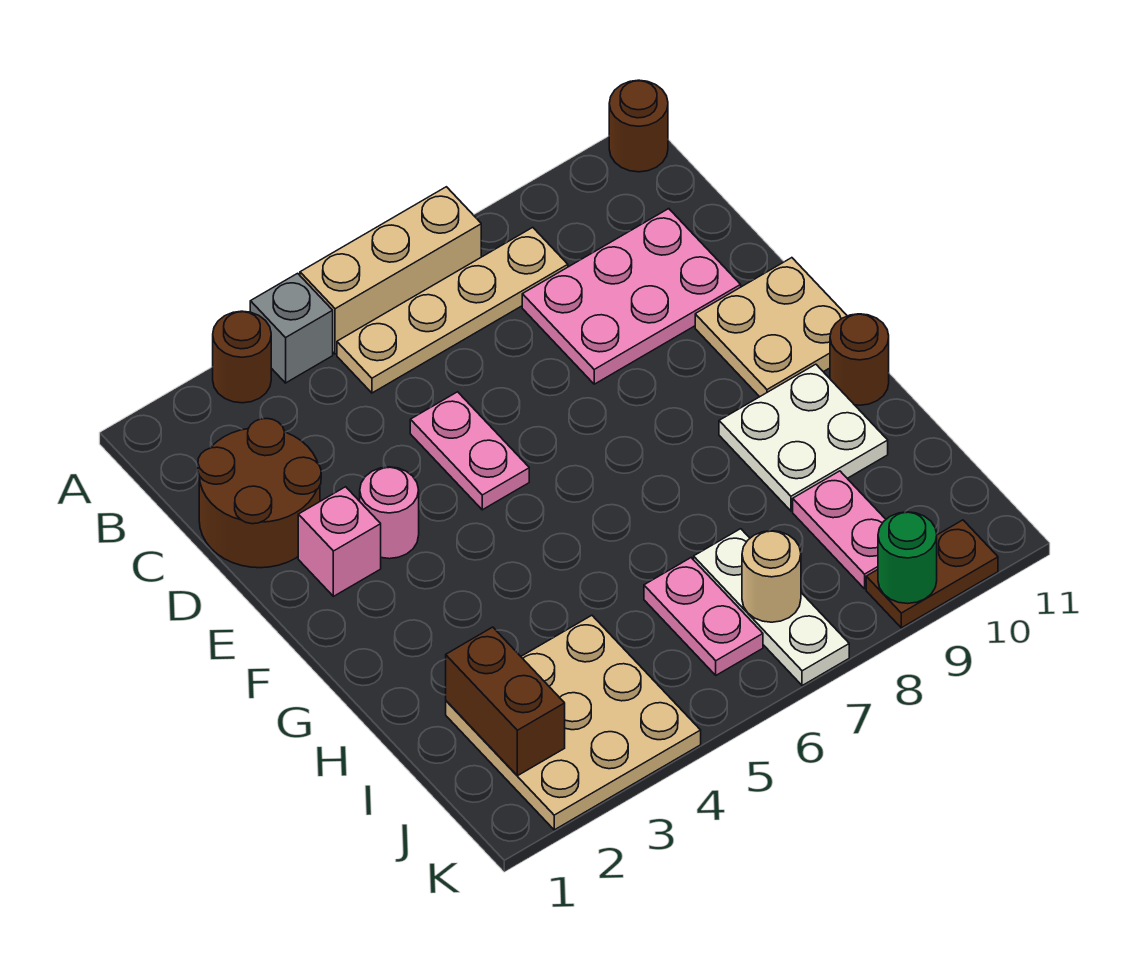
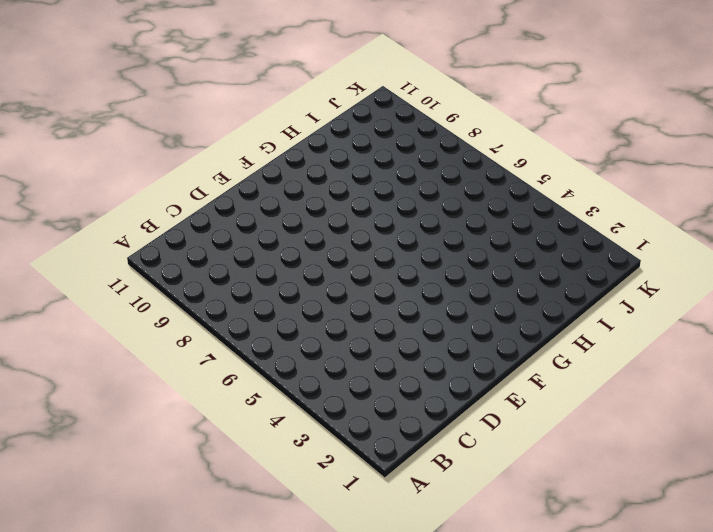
none -> brown 1x1 round brick [213,311,271,403]
none -> grey 1x1 brick [250,273,333,383]
none -> tan 1x3 brick [300,187,481,354]

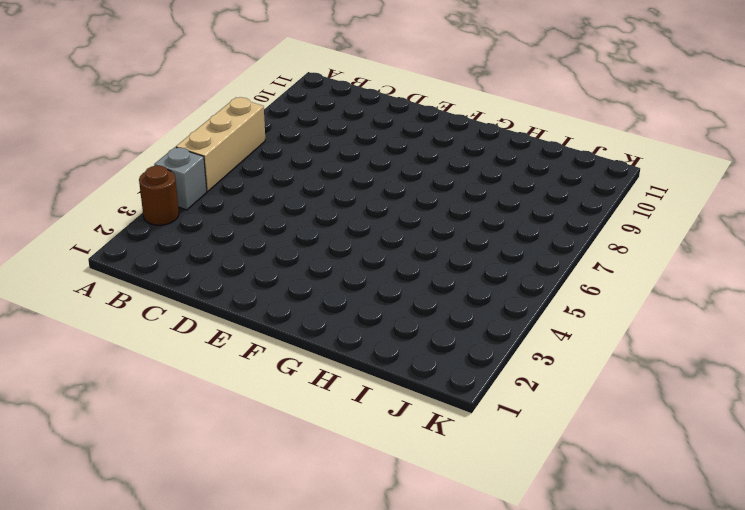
none -> brown 1x1 round brick [609,80,668,172]
none -> tan 1x4 plate [337,227,568,393]
none -> brown 2x2 round brick [198,419,321,568]

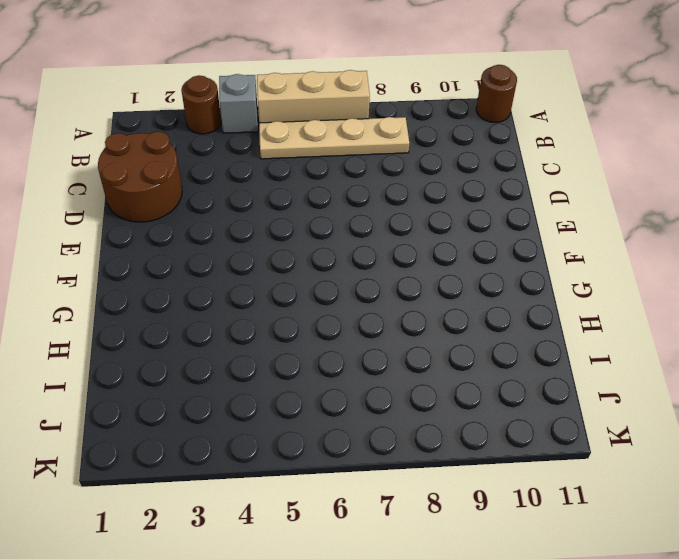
none -> pink 2x3 plate [522,209,741,384]
none -> pink 1x2 plate [410,392,529,510]
none -> pink 1x1 brick [298,487,381,596]

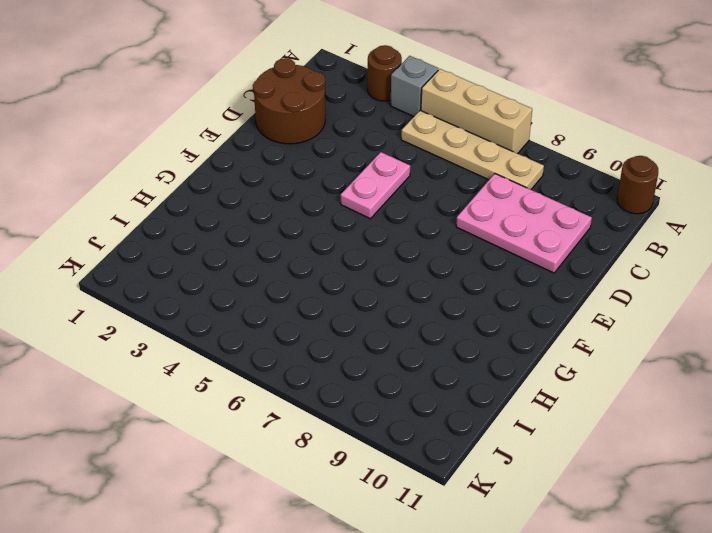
none -> pink 1x1 brick [298,487,381,596]
none -> pink 1x1 round brick [360,467,419,559]
none -> tan 2x2 plate [695,258,847,397]

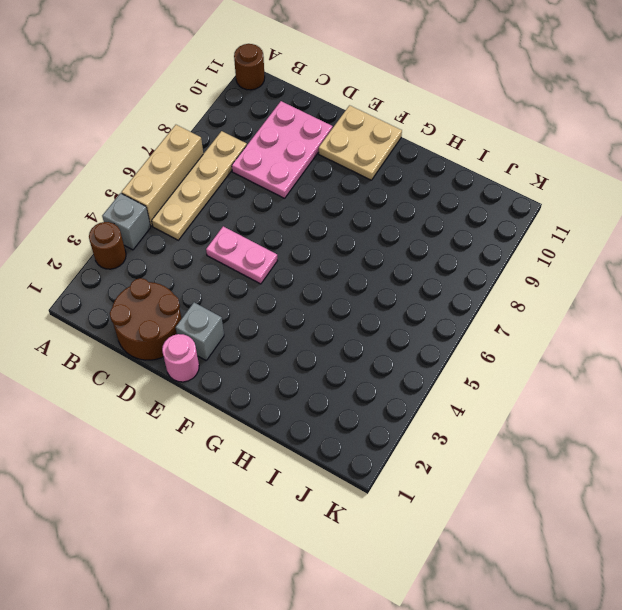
pink 1x1 round brick [162,334,199,382] -> pink 1x1 round brick moved to [360,467,419,559]
grey 1x1 brick [176,302,224,360] -> pink 1x1 brick [298,487,381,596]
none -> white 2x2 plate [719,364,888,511]
none -> brown 1x1 round brick [830,314,889,405]
none -> tan 3x3 plate [446,615,701,830]

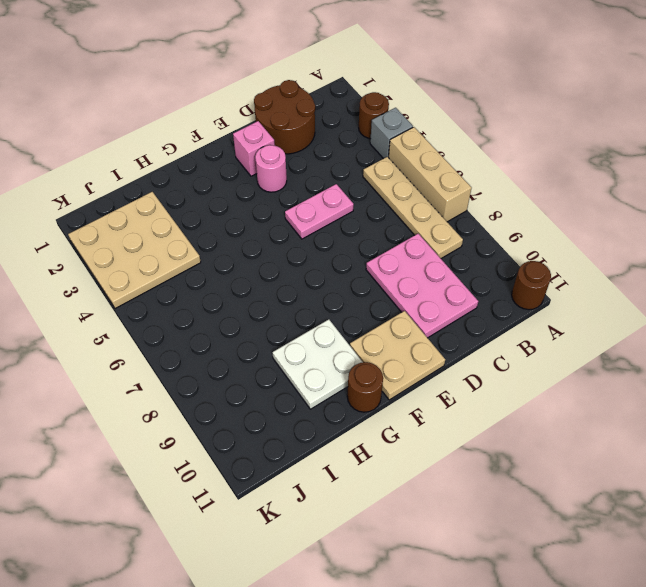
none -> pink 1x2 plate [644,558,763,675]
none -> white 1x3 plate [694,529,849,686]
none -> pink 1x2 plate [793,471,886,589]

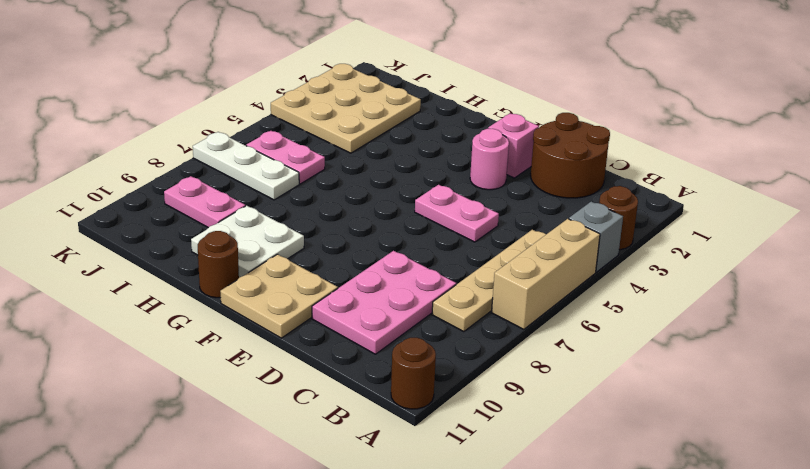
none -> brown 1x2 plate [866,520,998,628]
none -> brown 1x2 brick [446,627,565,776]
none -> tan 1x1 round brick [742,531,801,622]

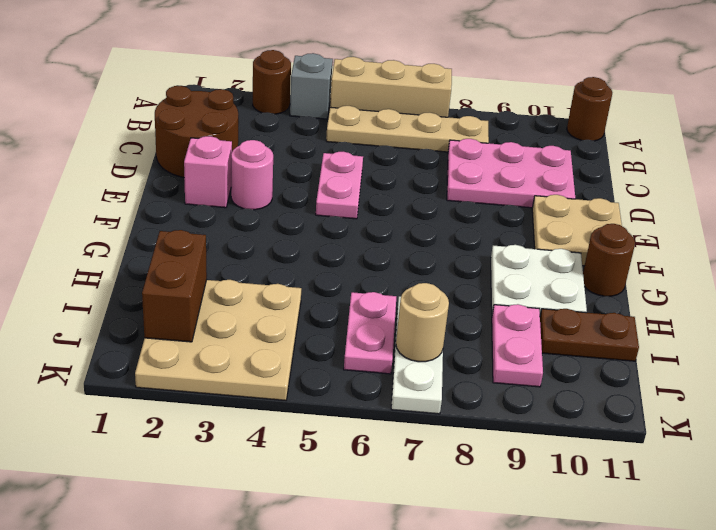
brown 1x2 plate [540,309,639,361] -> brown 1x2 plate moved to [866,520,998,628]
none -> green 1x1 round brick [878,512,937,604]

